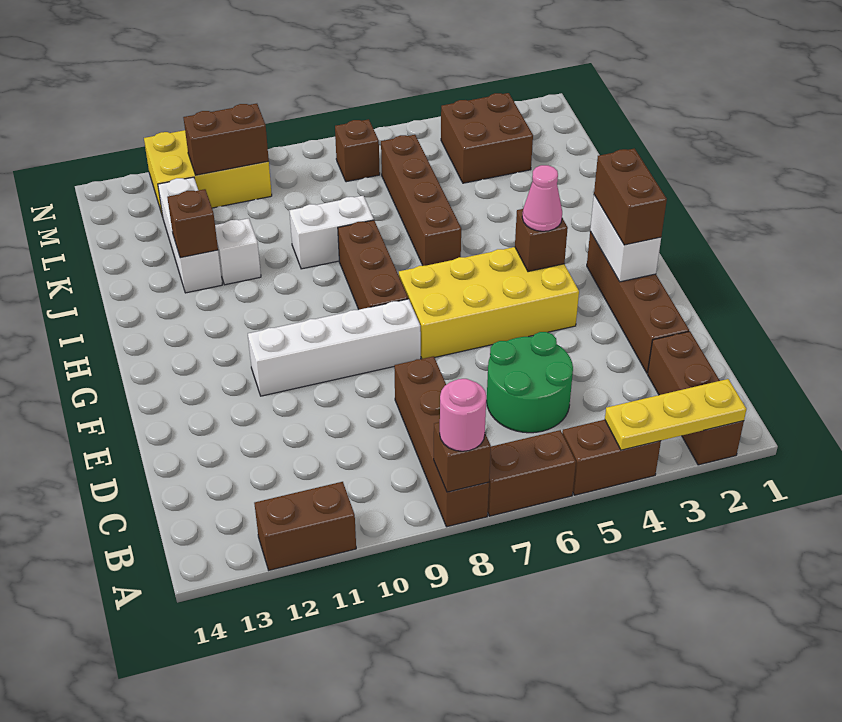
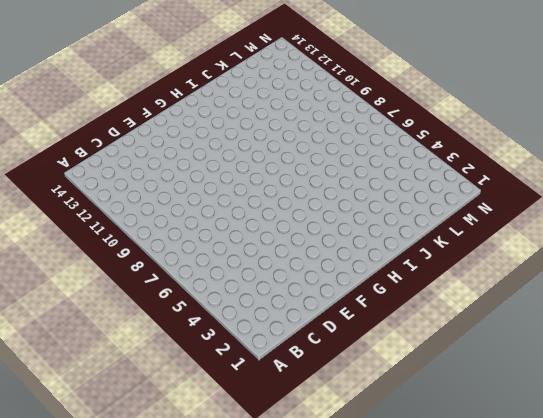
none -> brown 1x3 brick [648,331,744,465]
none -> brown 1x2 brick [562,419,661,495]
none -> brown 1x2 brick [488,430,576,516]

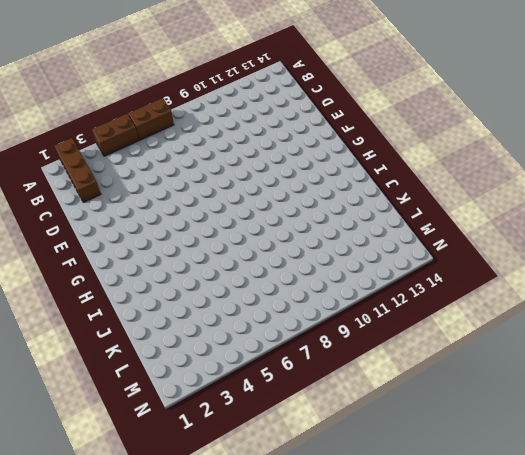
none -> brown 1x4 brick [394,356,489,527]
none -> brown 1x2 brick [254,482,356,570]
none -> green 2x2 round brick [487,332,573,433]

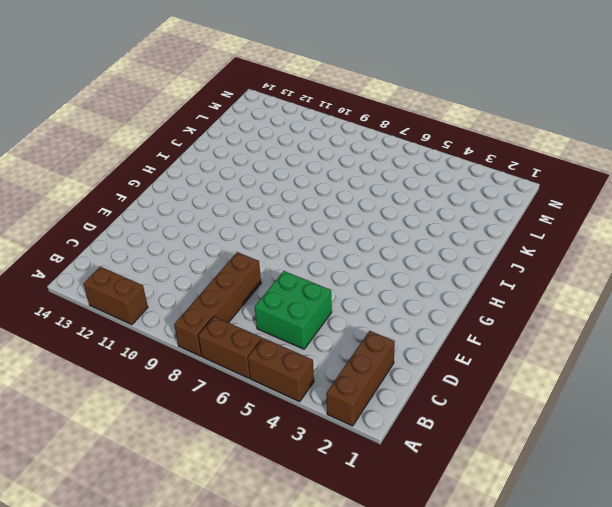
green 2x2 brick [255,271,332,349] -> green 2x2 round brick [487,332,573,433]
none -> brown 1x4 brick [587,231,689,373]
none -> yellow 2x4 brick [399,247,579,359]
none -> white 1x4 brick [248,299,421,396]

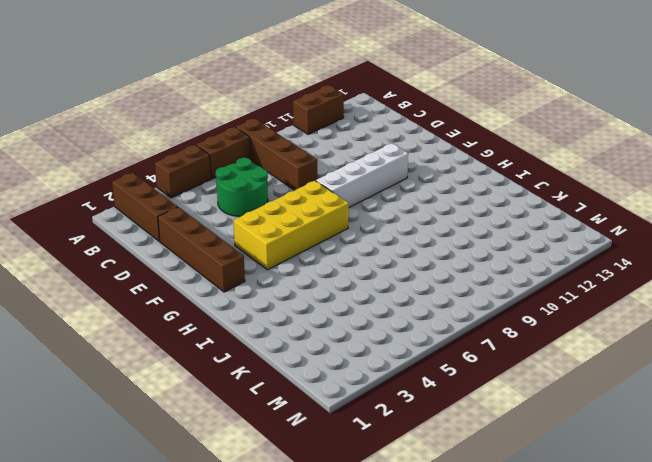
none -> brown 1x3 brick [338,220,408,309]
none -> brown 1x4 brick [381,135,461,266]
none -> white 1x2 brick [289,196,374,269]

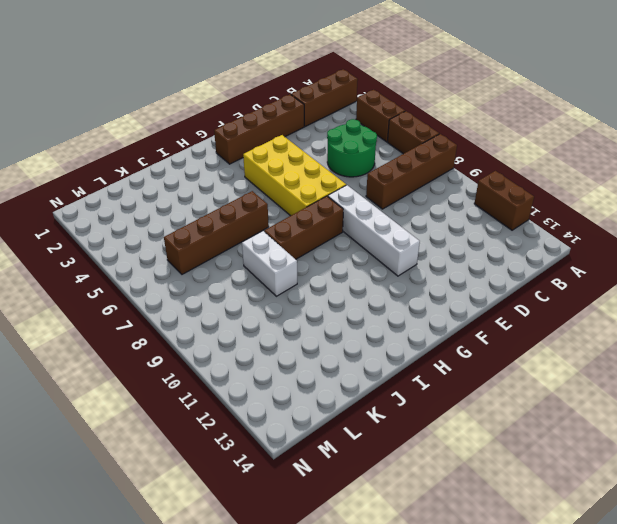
none -> white 1x1 brick [215,218,261,285]
none -> white 1x3 brick [158,177,222,293]
none -> brown 2x2 brick [441,93,533,183]

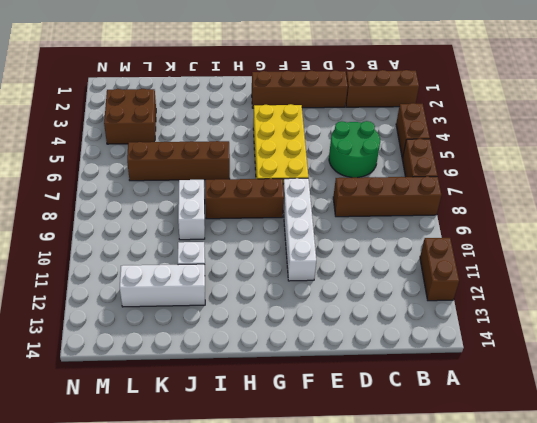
none -> brown 1x1 brick [335,119,380,182]
none -> yellow 2x3 brick [144,130,272,216]
none -> yellow 1x3 plate [605,379,746,450]

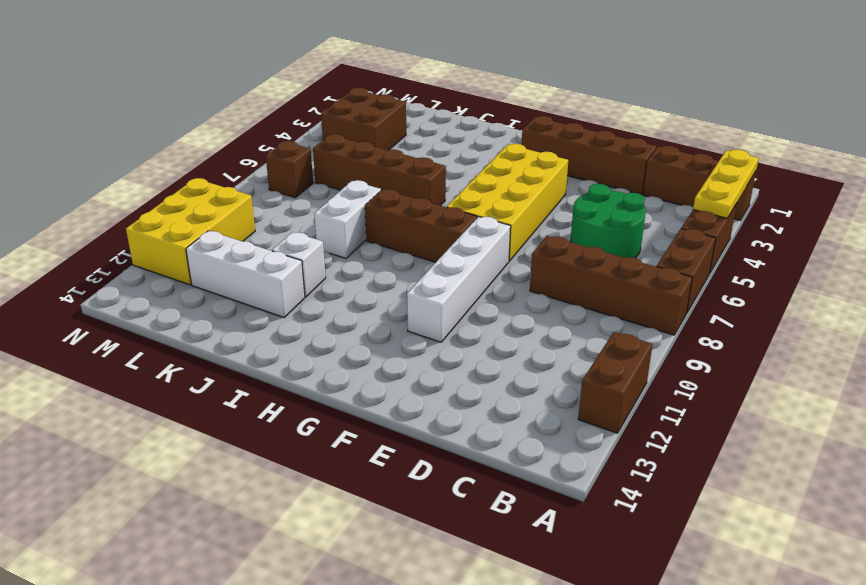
none -> brown 1x1 brick [434,422,491,492]
none -> white 1x2 brick [590,195,661,282]
none -> brown 1x1 brick [515,209,568,272]

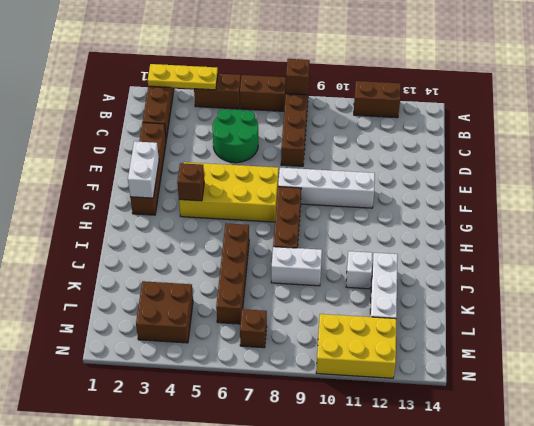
none -> brown 1x1 brick [167,189,218,258]
none -> brown 1x2 brick [183,104,269,175]
none -> pink 1x1 round brick [440,379,486,451]

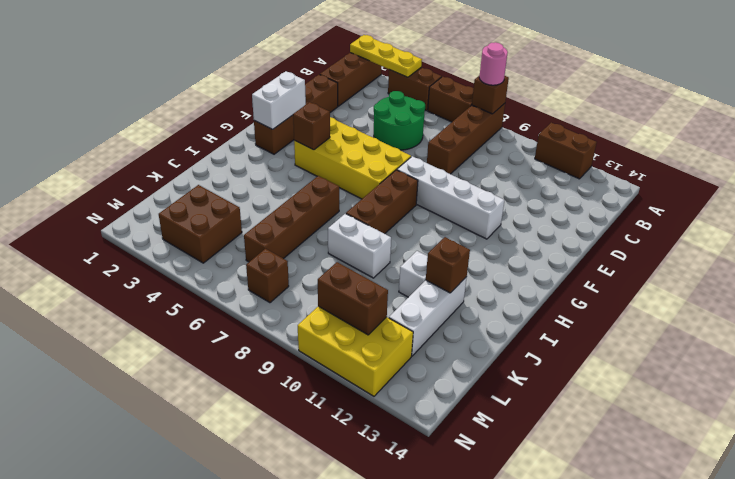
none -> brown 1x2 brick [594,149,667,245]
none -> pink 1x1 cone [522,165,562,231]

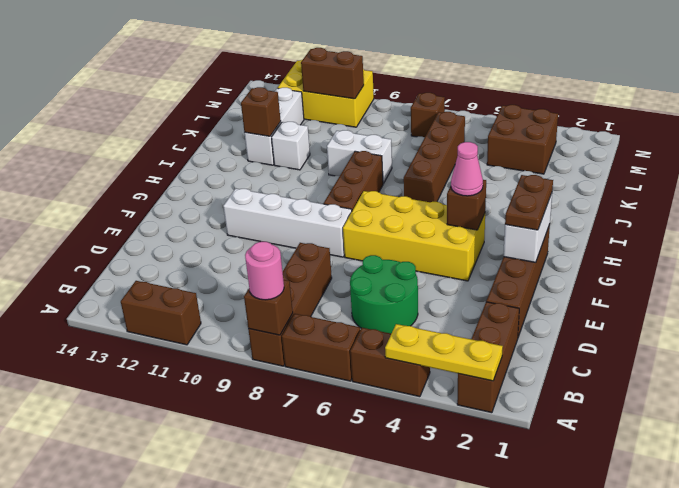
brown 1x2 plate [505,175,553,230] -> brown 1x2 brick [594,149,667,245]

